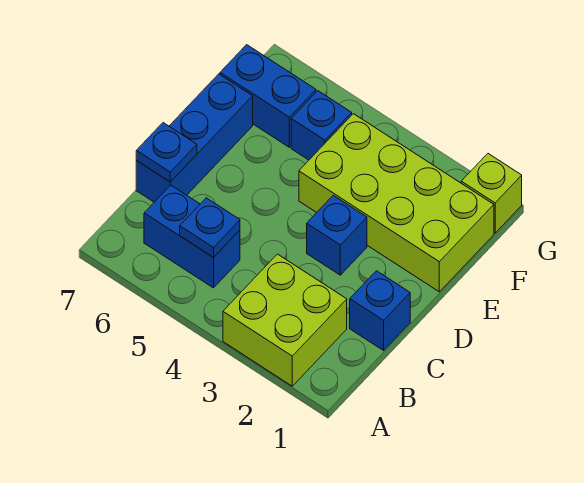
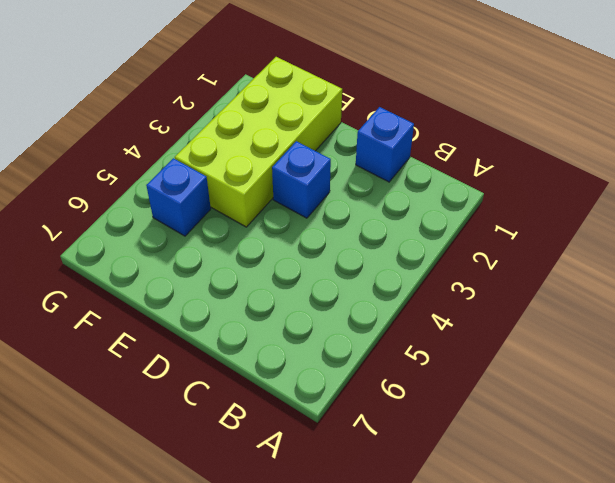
none -> lime 2x2 brick [223,254,347,386]
none -> blue 1x2 brick [144,185,240,288]

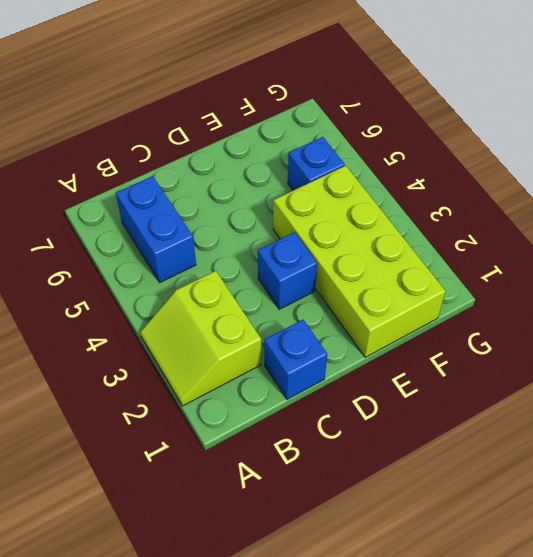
lime 2x2 slope [140,271,261,406] -> lime 2x2 brick [223,254,347,386]
none -> blue 1x3 brick [136,74,253,202]
none -> blue 1x2 brick [220,45,316,147]

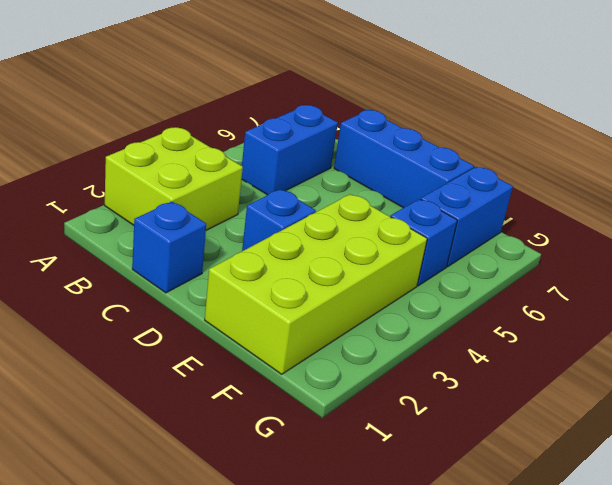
none -> lime 1x1 brick [461,154,522,233]
none -> blue 1x1 plate [180,198,240,257]

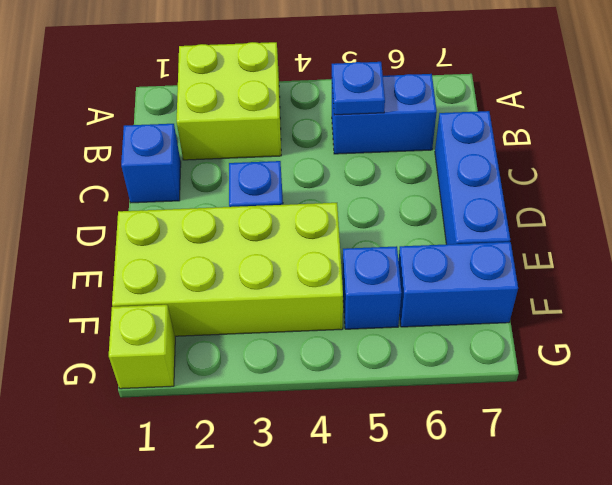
none -> blue 1x1 plate [136,123,197,182]

